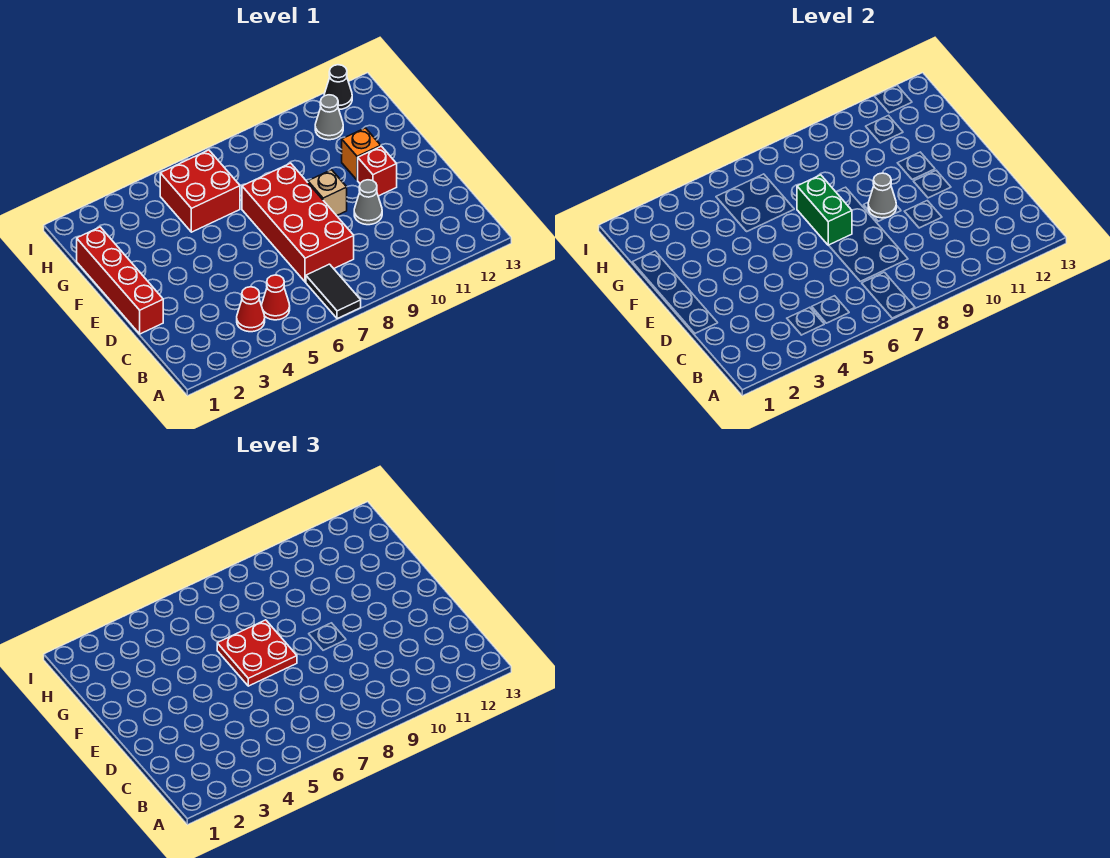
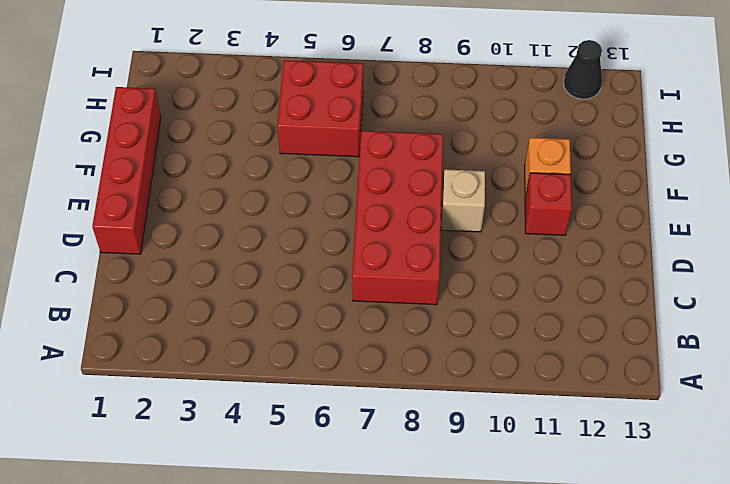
none -> black 1x2 tile [306,264,361,319]
none -> red 1x1 cone [237,287,265,332]
none -> red 1x1 cone [261,275,290,320]

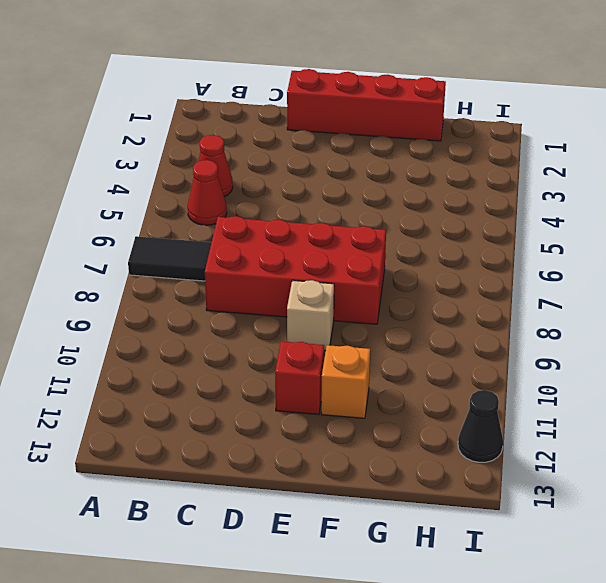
none -> grey 1x1 cone [354,180,382,225]
none -> red 2x2 brick [160,150,240,232]
none -> grey 1x1 cone [315,95,343,140]

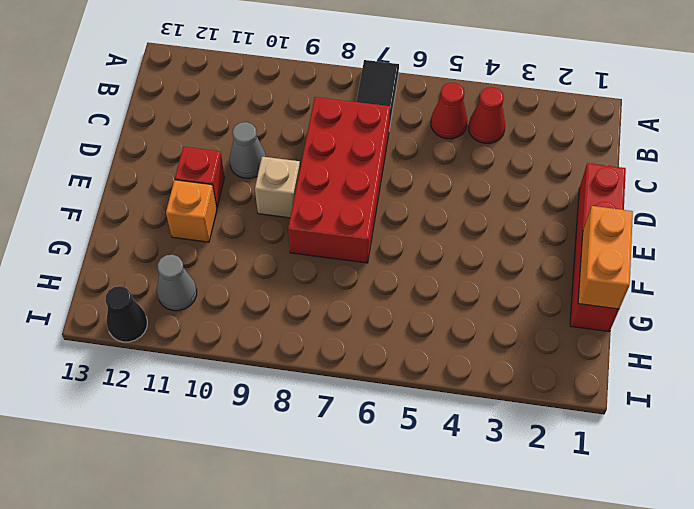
orange 1x2 brick [578,206,633,309] -> none
none -> red 2x2 brick [160,150,240,232]
none -> green 1x2 brick [797,175,852,245]
none -> grey 1x1 cone [868,173,896,218]

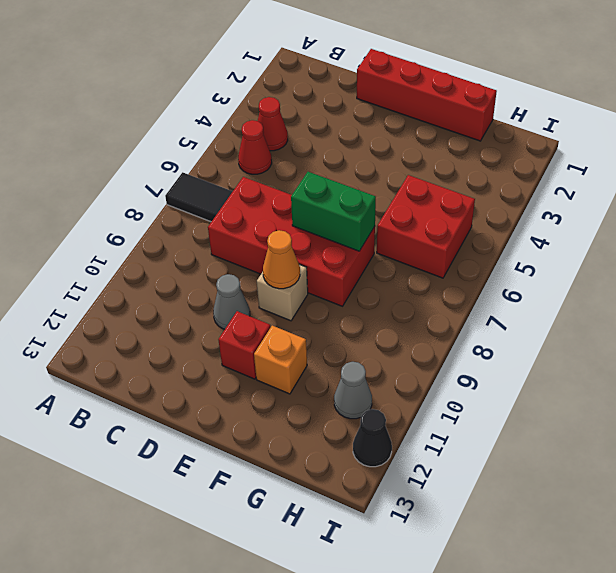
orange 1x1 cone [263,230,300,289] -> grey 1x1 cone [868,173,896,218]
none -> red 2x2 plate [217,620,297,686]

